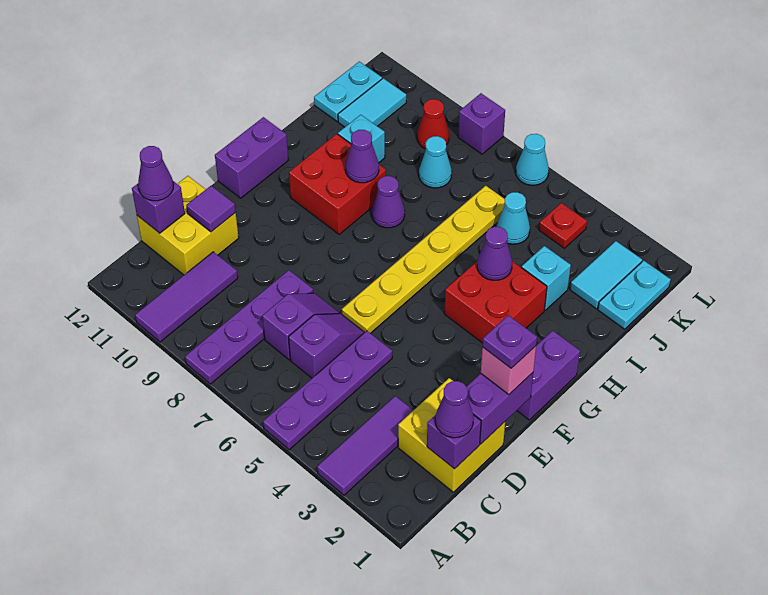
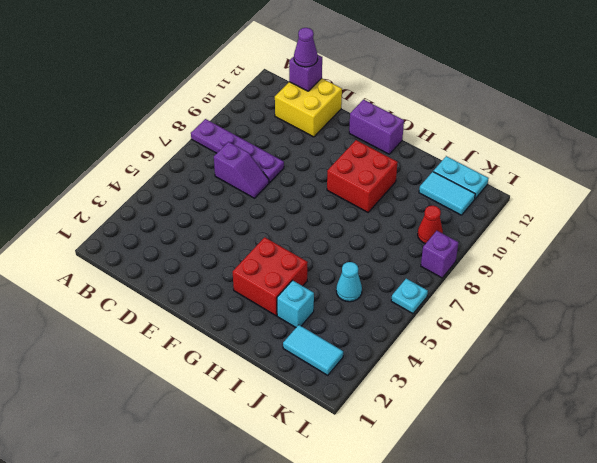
cyan 1x1 plate [391,279,428,314] -> cyan 1x1 cone [516,134,549,185]
none -> purple 1x3 tile [317,396,413,495]
none -> purple 1x4 plate [263,331,392,450]
none -> purple 1x3 tile [135,252,238,342]
none -> yellow 2x2 brick [398,378,505,492]

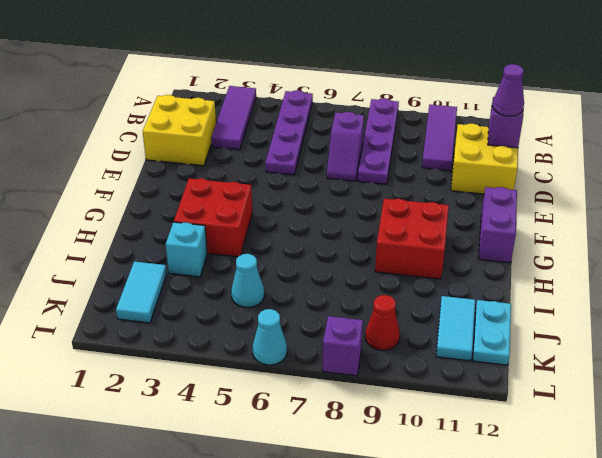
none -> purple 1x2 slope [289,314,365,378]
none -> yellow 1x6 plate [342,186,505,333]
none -> purple 1x2 brick [517,331,580,420]
none -> purple 1x1 cone [372,176,405,228]

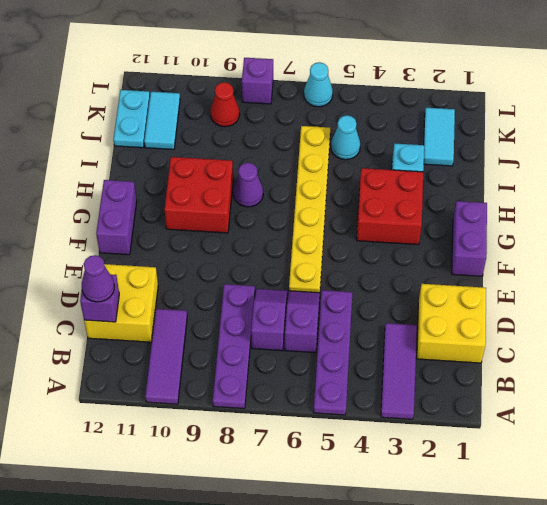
none -> cyan 1x1 brick [338,115,385,162]
none -> cyan 1x2 plate [598,261,671,329]
none -> cyan 1x1 cone [419,136,452,188]
none -> red 1x1 plate [539,203,587,248]

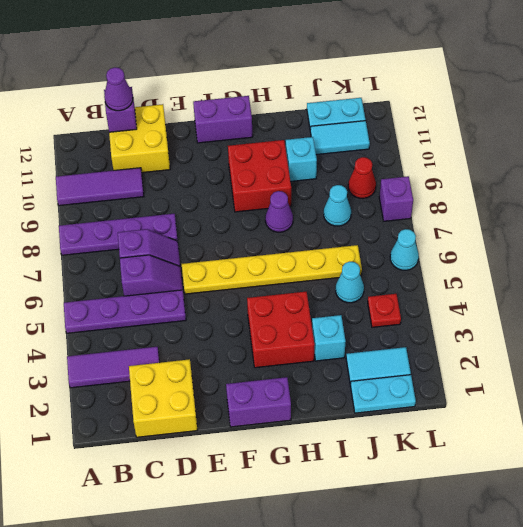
none -> purple 1x1 brick [427,415,481,469]
none -> purple 1x2 brick [466,373,533,444]
none -> purple 1x1 tile [186,186,236,232]
none -> purple 1x1 cone [477,226,512,280]

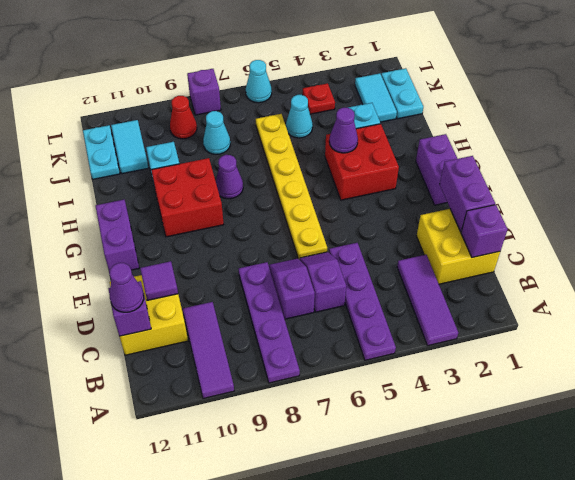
none -> purple 1x1 cone [346,130,379,183]
none -> purple 1x1 cone [435,381,474,438]
none -> pink 1x1 brick [481,346,536,395]
none -> purple 1x1 plate [482,315,537,368]

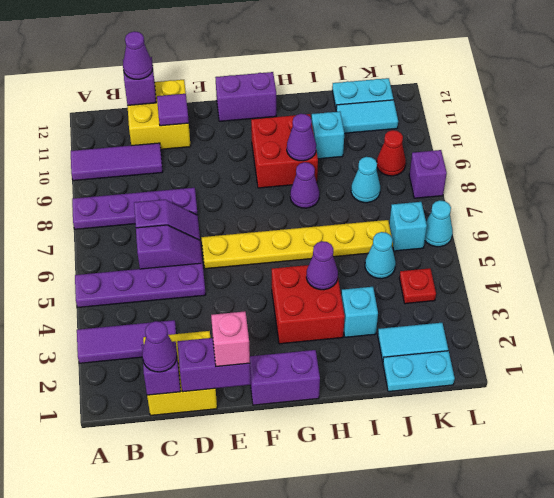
cyan 1x1 brick [389,202,427,251] -> none
none -> purple 1x1 plate [482,315,537,368]

